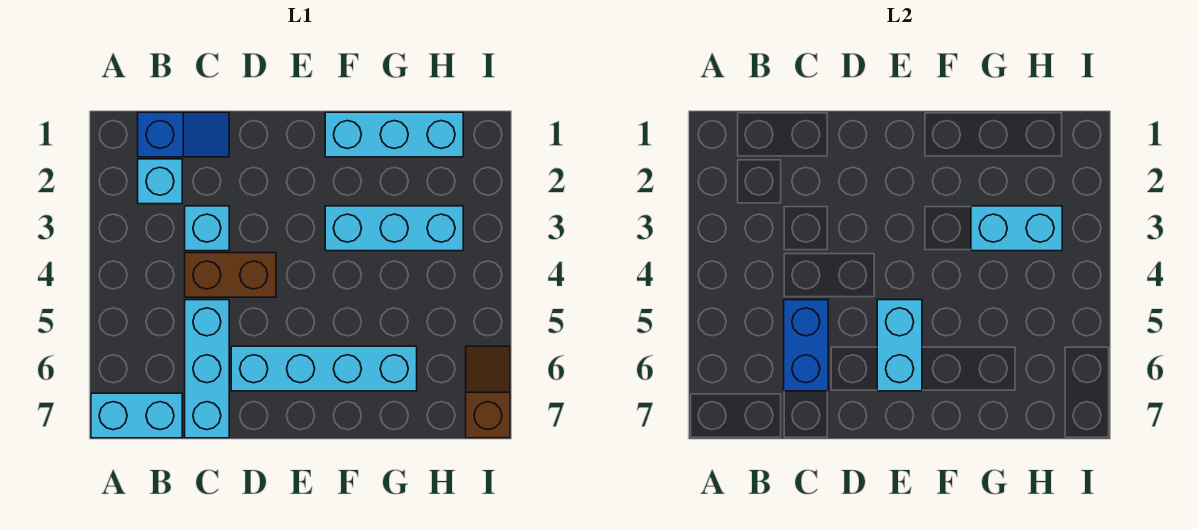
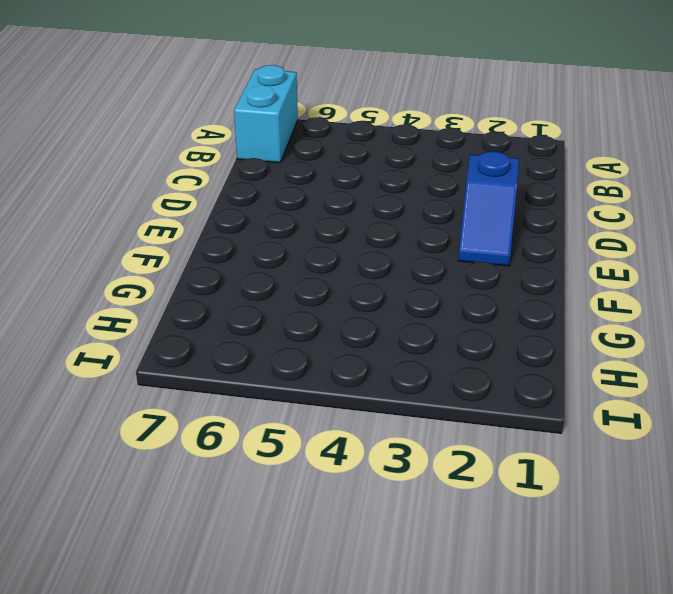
blue 1x2 slope [458,151,519,266] -> blue 1x2 slope moved to [138,112,229,157]
none -> cyan 1x1 brick [138,159,182,204]
none -> cyan 1x1 brick [185,206,229,251]
none -> brown 1x2 brick [185,253,276,297]

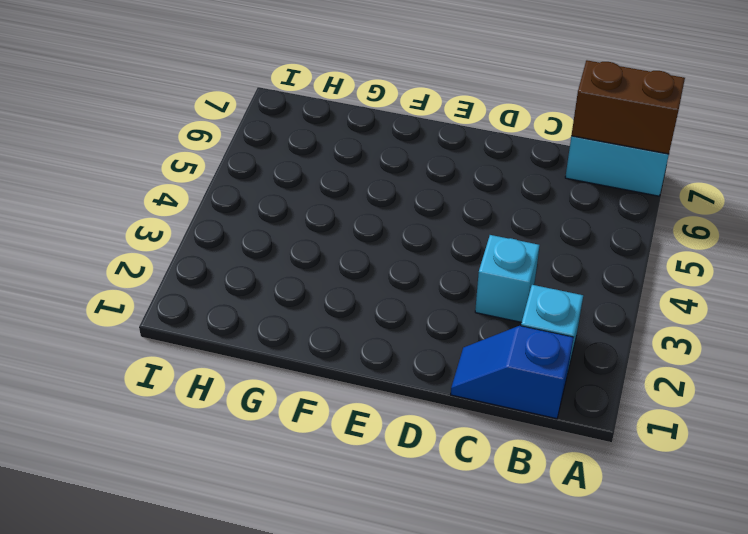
brown 1x2 brick [571,60,685,154] -> brown 1x2 brick moved to [185,253,276,297]
none -> cyan 1x3 brick [185,300,229,438]
none -> cyan 1x4 brick [231,346,417,391]
none -> cyan 1x3 brick [325,112,463,157]

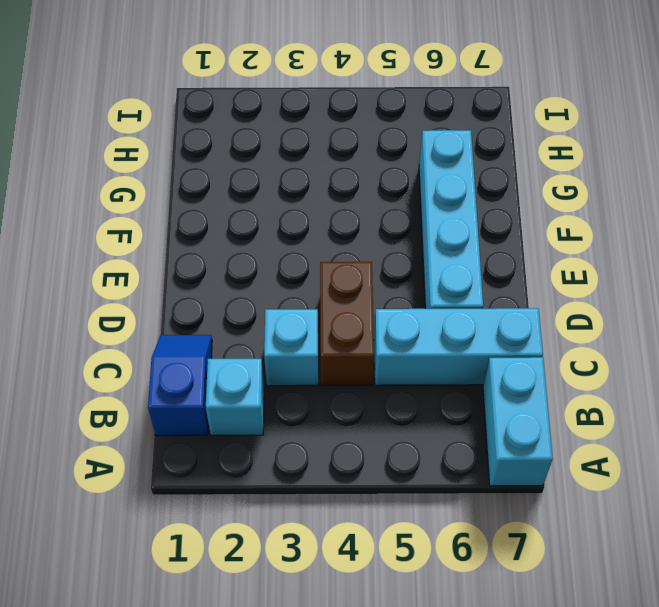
none -> cyan 1x3 brick [325,112,463,157]
none -> cyan 1x3 brick [325,206,463,251]
none -> brown 1x2 slope [466,346,510,438]

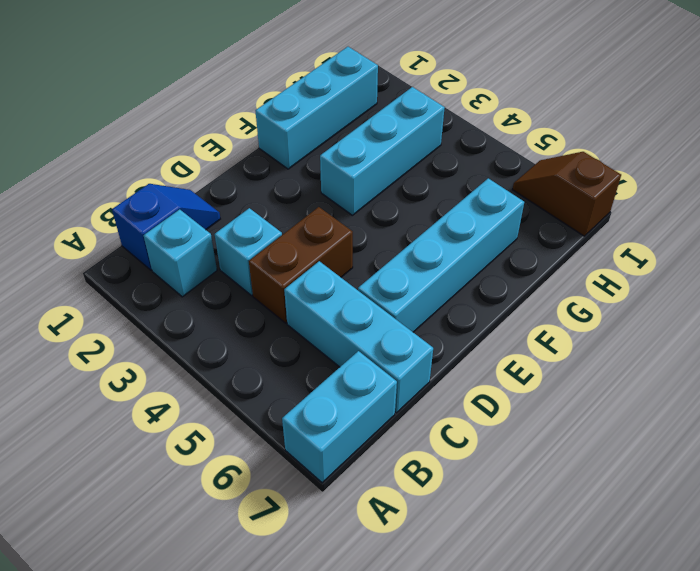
none -> blue 1x2 brick [784,300,828,391]
none -> cyan 1x2 brick [877,300,922,391]
none -> cyan 1x2 brick [971,206,1062,251]

